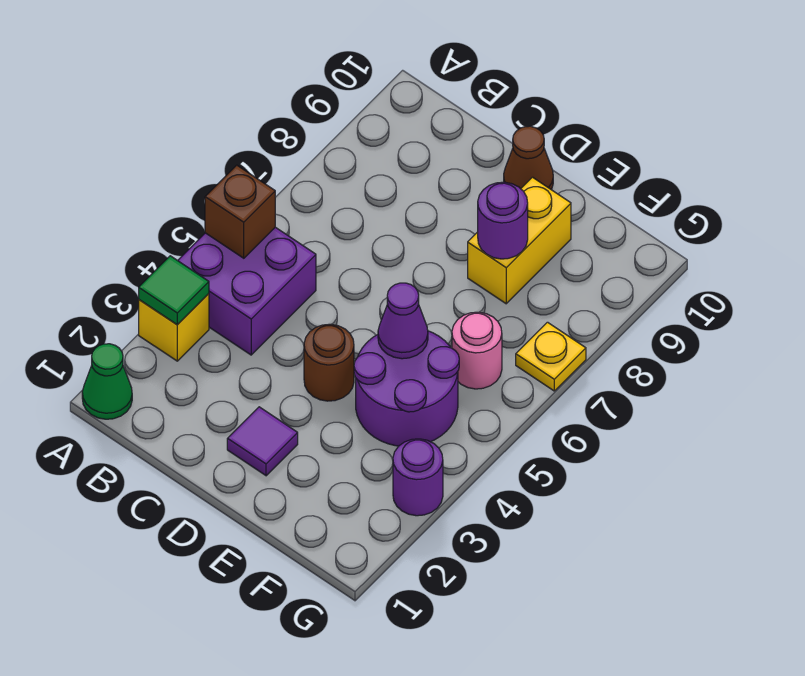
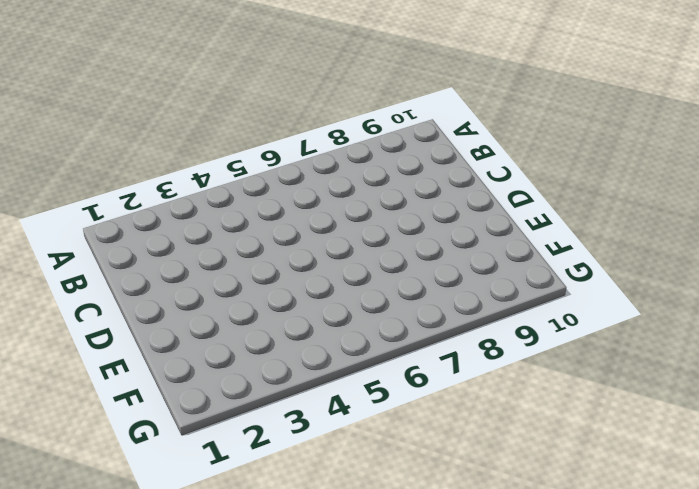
none -> green 1x1 cone [82,344,132,419]
none -> yellow 1x1 brick [139,294,209,361]
none -> purple 2x2 brick [178,227,316,355]

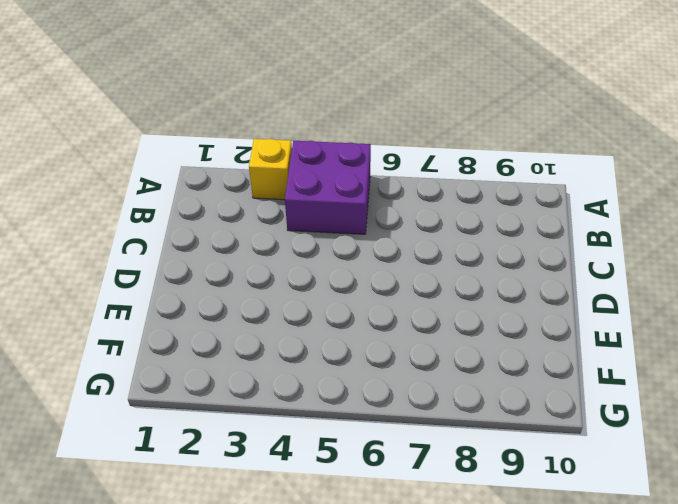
none -> green 1x1 cone [82,344,132,419]
none -> purple 1x1 tile [227,407,298,476]
none -> brown 1x1 round brick [304,324,354,401]

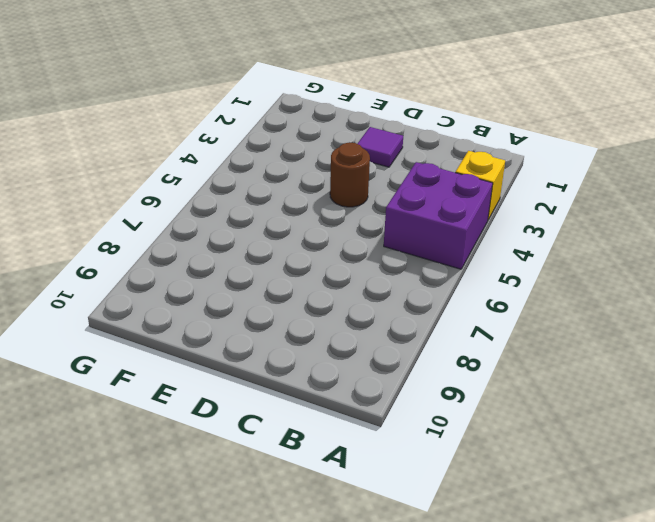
none -> green 1x1 cone [82,344,132,419]
none -> brown 1x1 cone [504,126,553,190]
none -> purple 2x2 round brick [354,331,459,446]

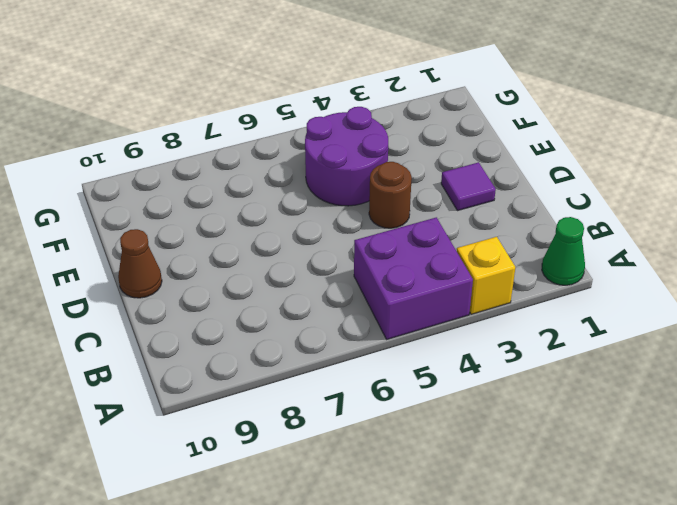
none -> yellow 1x2 brick [468,177,571,304]
none -> pink 1x1 round brick [452,312,502,389]
none -> purple 1x1 round brick [393,439,443,516]

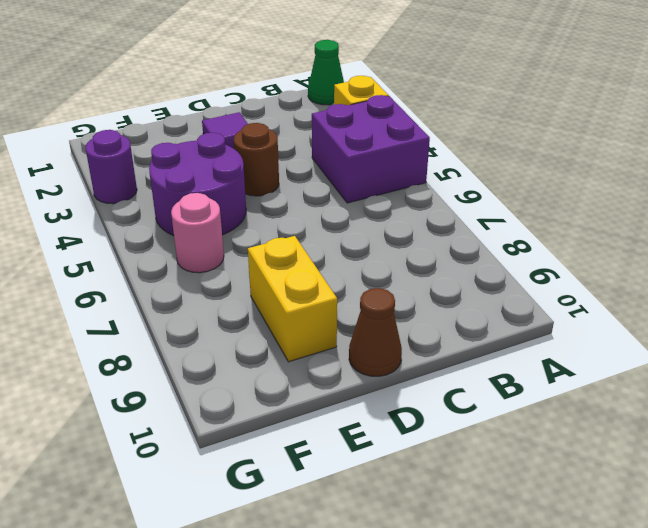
none -> yellow 1x1 plate [516,322,586,391]
none -> green 1x1 tile [139,256,209,325]
none -> brown 1x1 brick [205,165,275,258]

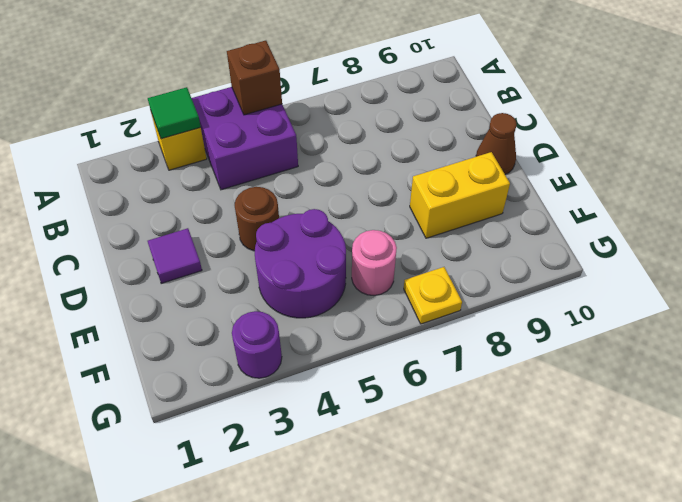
none -> green 1x1 cone [82,344,132,419]
none -> purple 1x1 cone [378,283,428,359]
none -> purple 1x1 round brick [478,182,528,259]

